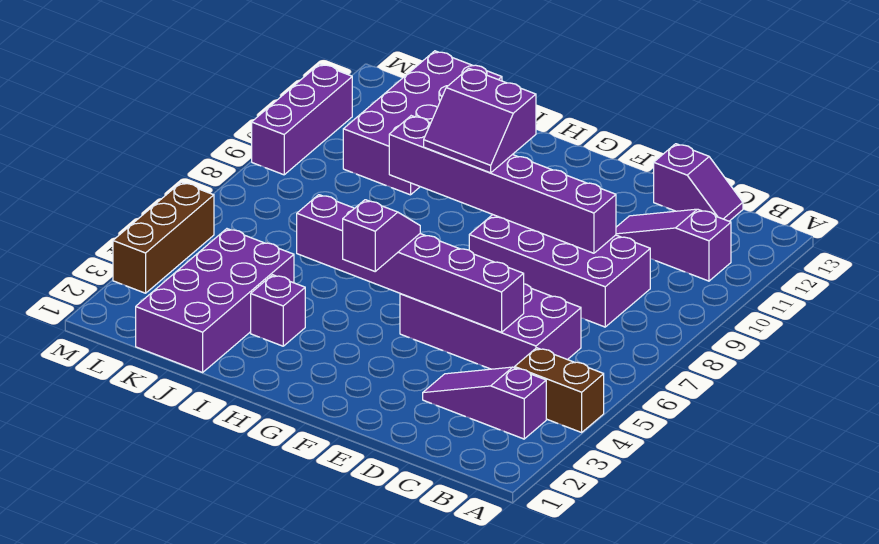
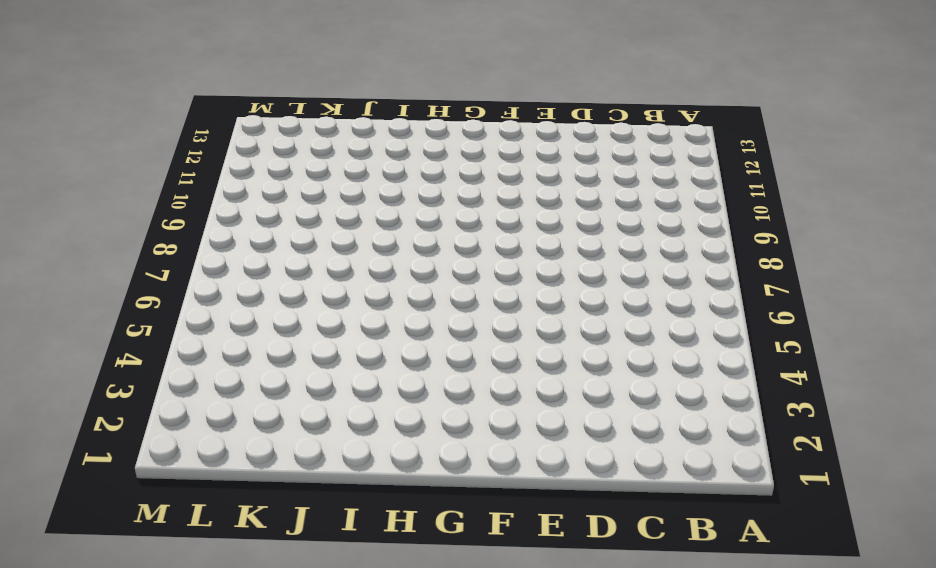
none -> brown 1x2 brick [515,348,604,432]
none -> purple 1x3 slope [423,367,546,439]
none -> purple 1x3 slope [616,209,731,281]

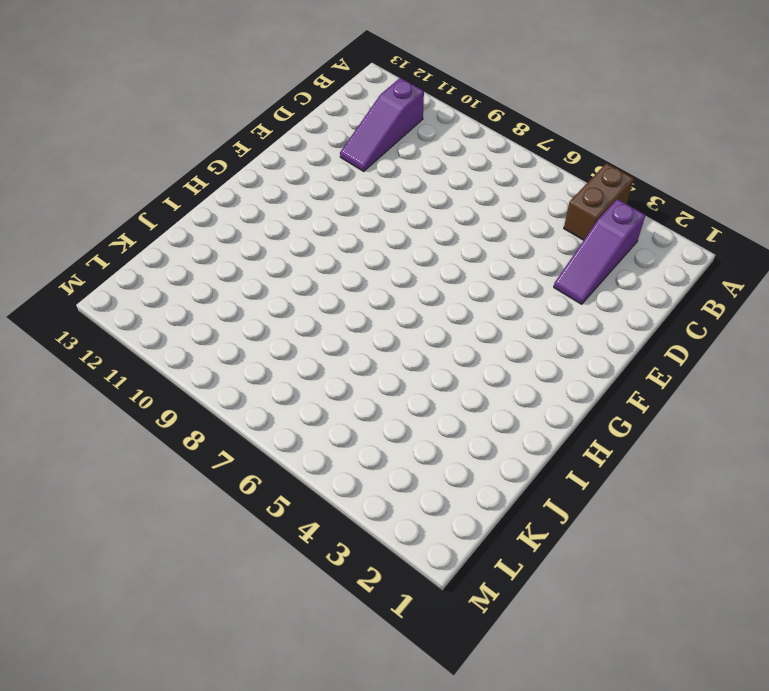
none -> purple 2x4 brick [400,284,581,369]
none -> purple 2x4 brick [469,215,650,327]
none -> purple 1x2 slope [654,144,743,221]

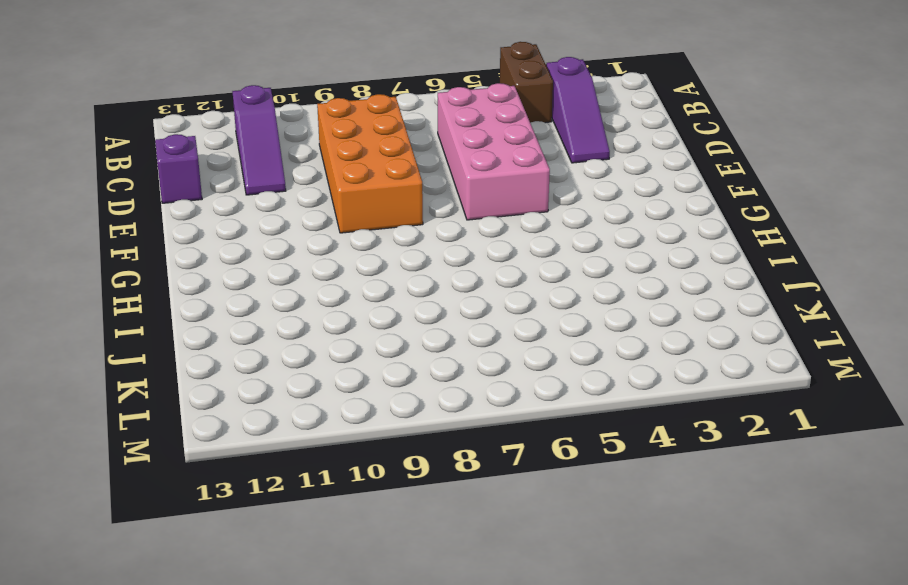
pink 2x4 brick [438,83,550,220] -> purple 2x4 brick [400,284,581,369]
orange 2x4 brick [317,94,423,233] -> purple 2x4 brick [469,215,650,327]
none -> purple 1x1 brick [251,275,305,346]
none -> purple 2x4 brick [136,229,294,372]
none -> purple 2x4 brick [343,51,502,195]

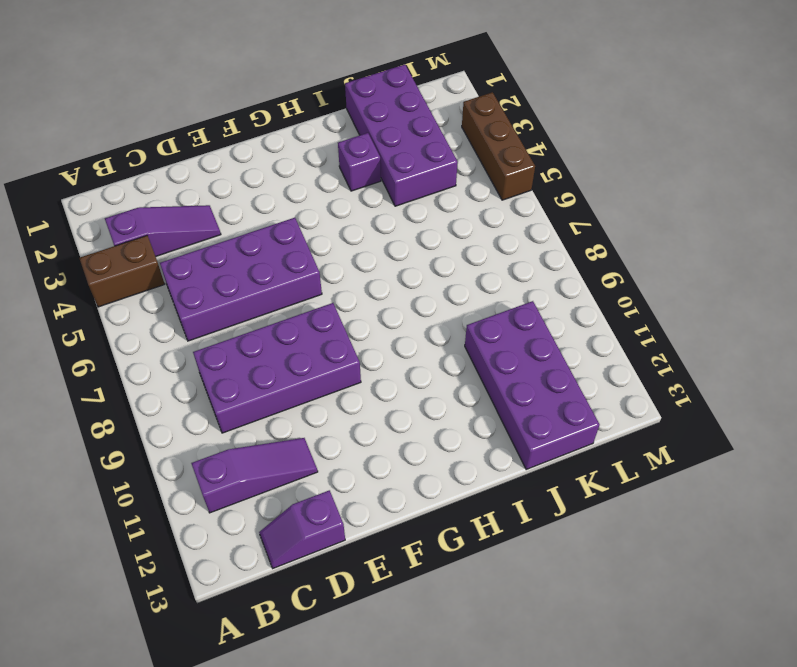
none -> purple 1x3 brick [252,64,352,175]
none -> purple 1x6 brick [297,195,524,332]
none -> purple 1x6 brick [389,116,616,253]

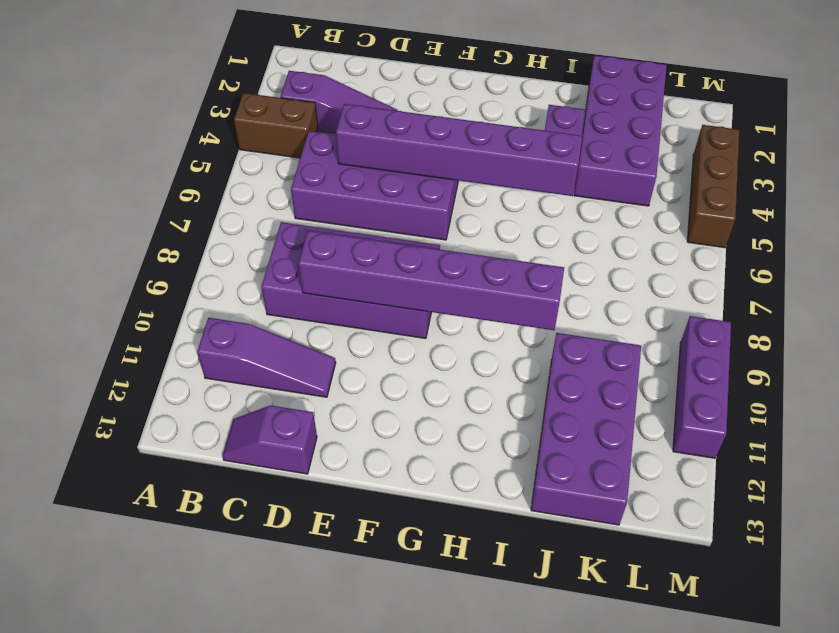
none -> purple 1x2 slope [343,200,420,271]
none -> purple 2x2 slope [424,68,536,173]

